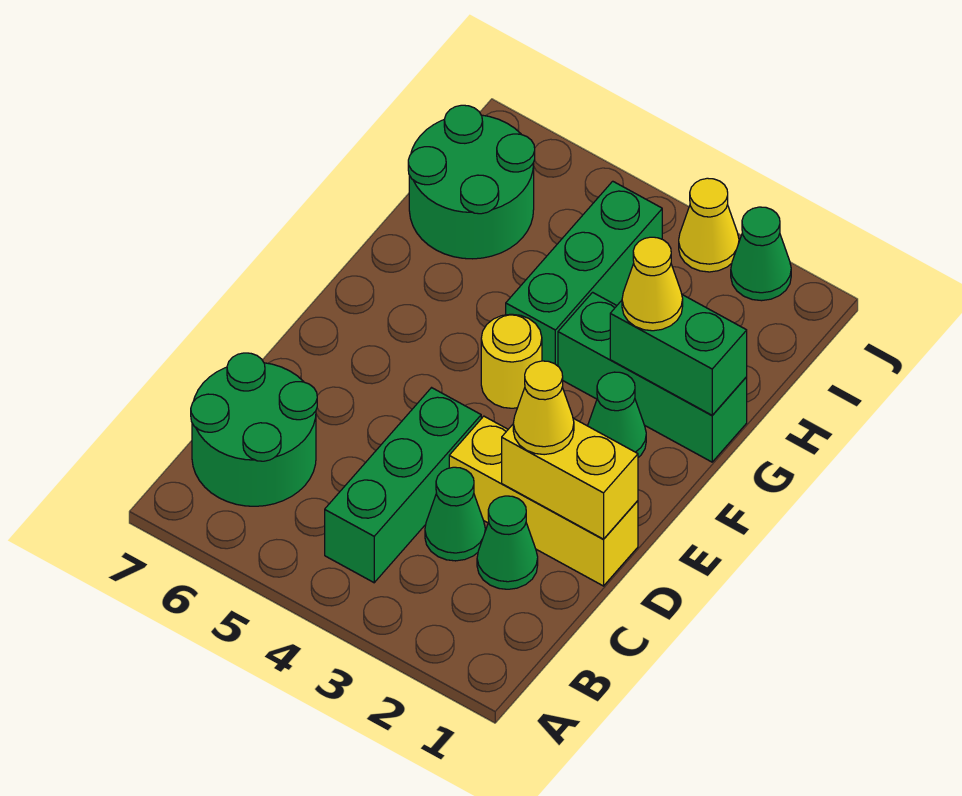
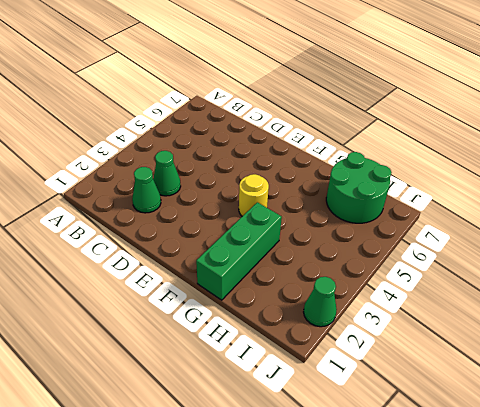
none -> green 1x3 brick [325,388,481,583]
none -> green 2x2 round brick [191,353,317,506]
none -> yellow 1x3 brick [449,416,638,586]

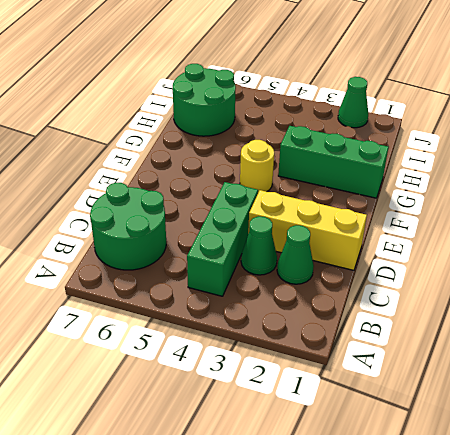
none -> green 1x1 cone [588,372,646,457]
none -> green 1x3 brick [506,181,662,366]
none -> yellow 1x1 cone [679,178,739,272]

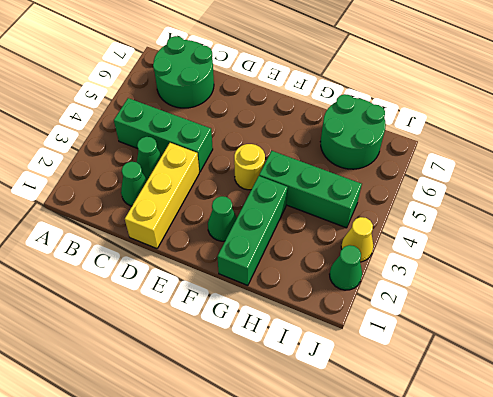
none -> yellow 1x2 brick [502,418,638,539]
none -> green 1x2 brick [610,295,747,415]
none -> yellow 1x1 cone [513,361,574,455]

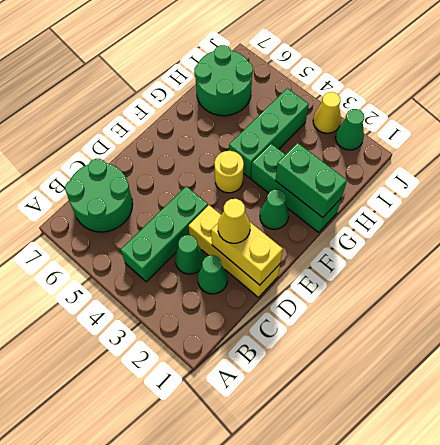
none -> yellow 1x1 cone [622,237,683,331]

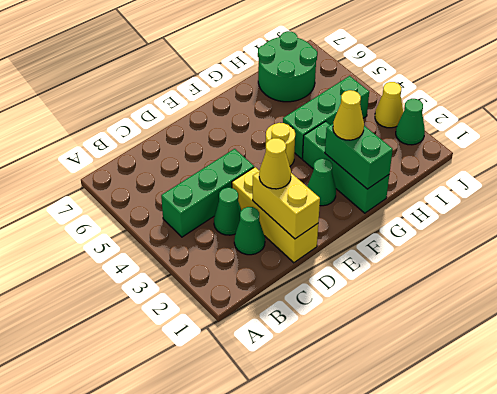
none -> green 2x2 round brick [191,353,317,506]

